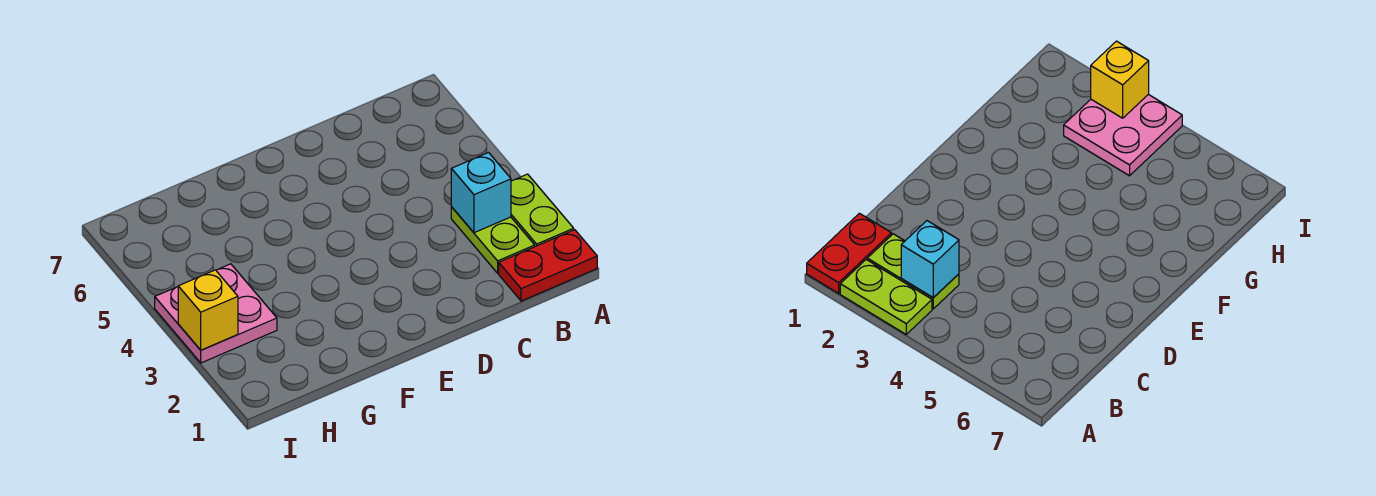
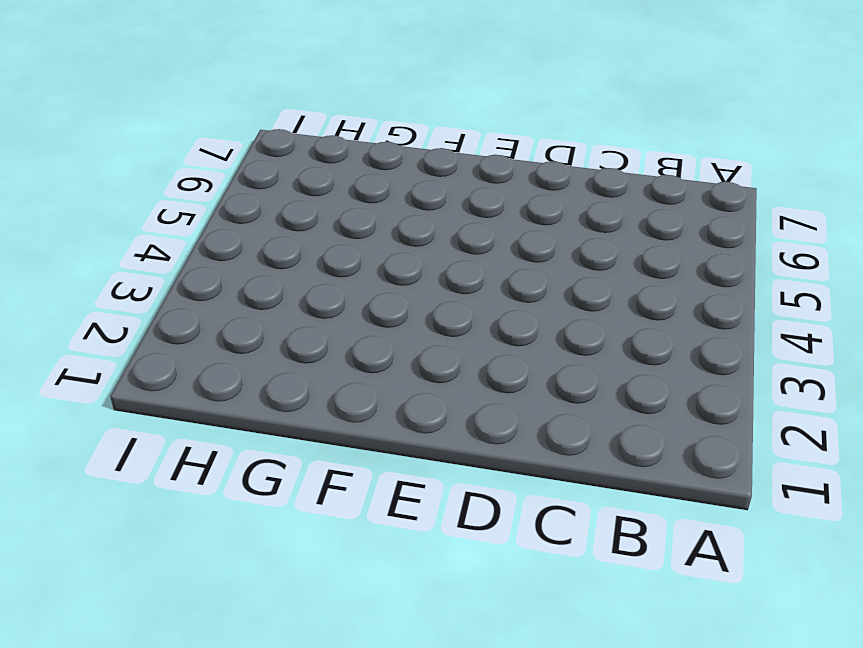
none -> red 1x2 plate [499,230,597,301]
none -> lime 1x2 plate [511,174,574,247]

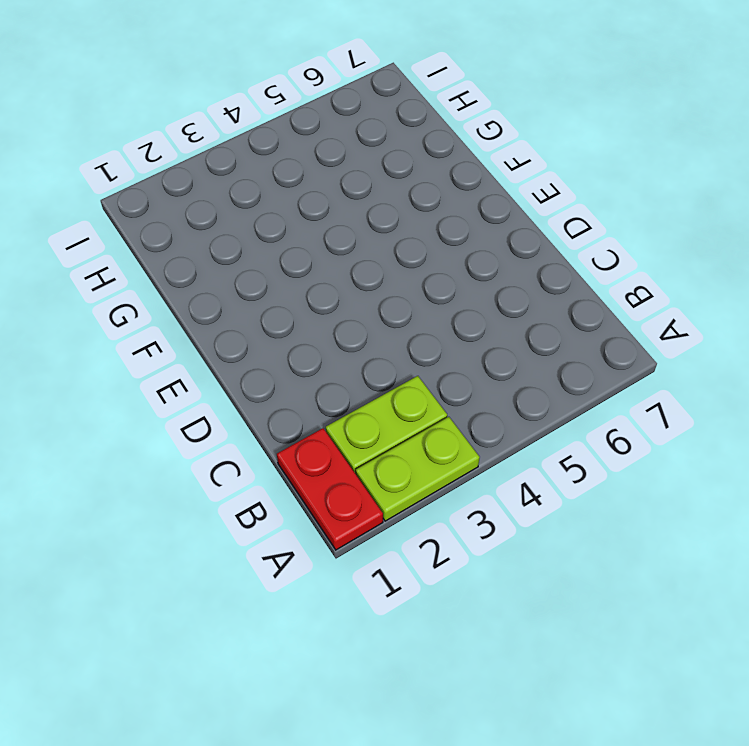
none -> pink 2x2 plate [155,264,277,363]
none -> cyan 1x1 brick [451,153,511,233]

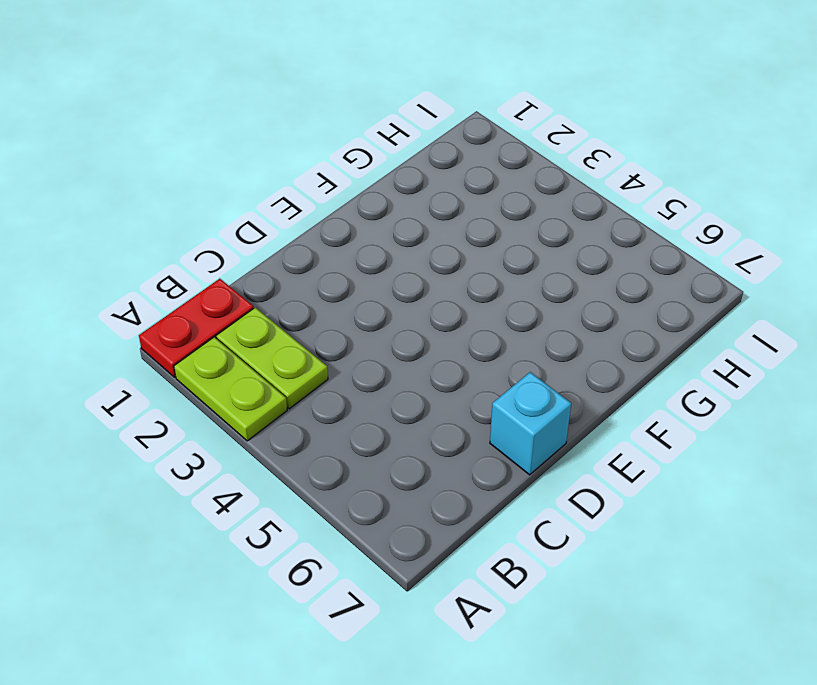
cyan 1x1 brick [490,372,571,475] -> cyan 1x1 brick moved to [451,153,511,233]
none -> pink 2x2 plate [155,264,277,363]
none -> yellow 1x1 brick [178,270,238,350]

